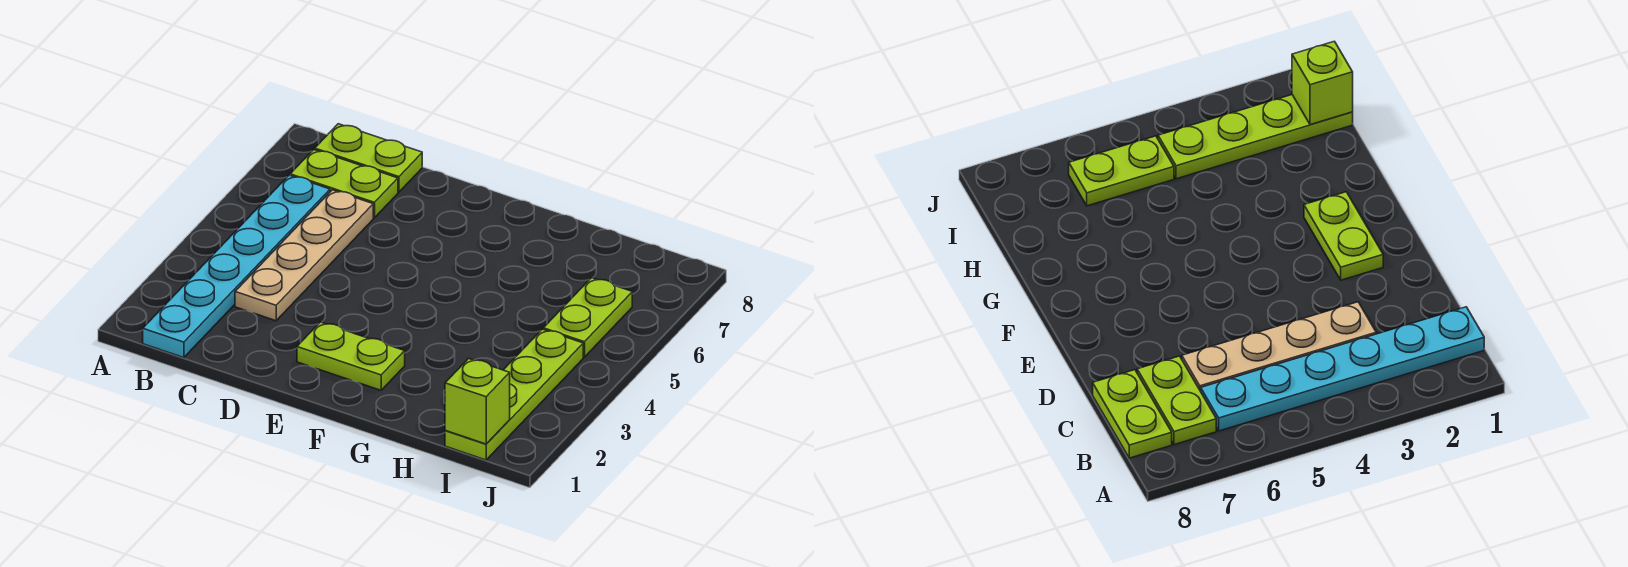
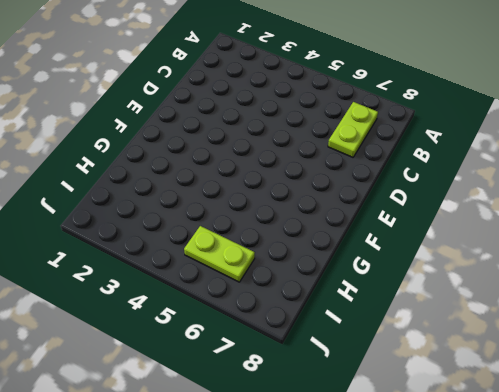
none -> cyan 1x6 plate [143,175,330,358]
none -> lime 1x2 plate [315,124,422,192]

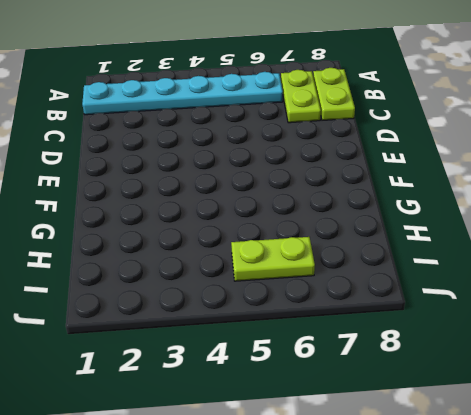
none -> tan 1x4 plate [235,190,373,321]
none -> lime 1x2 plate [297,322,405,390]

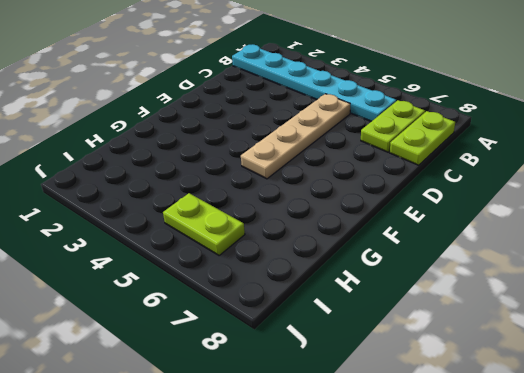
tan 1x4 plate [241,94,350,179] -> tan 1x4 plate turned to [235,190,373,321]
none -> lime 1x2 plate [297,322,405,390]
none -> lime 1x4 plate [445,329,583,460]

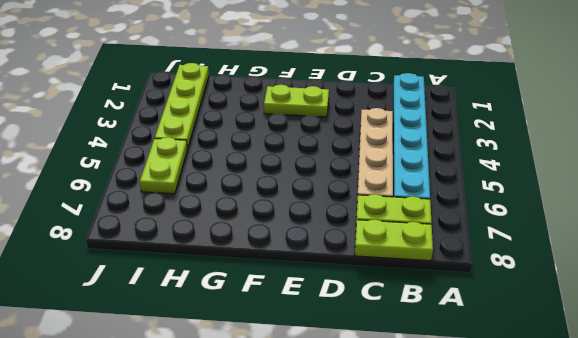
none -> lime 1x1 brick [445,359,510,444]

